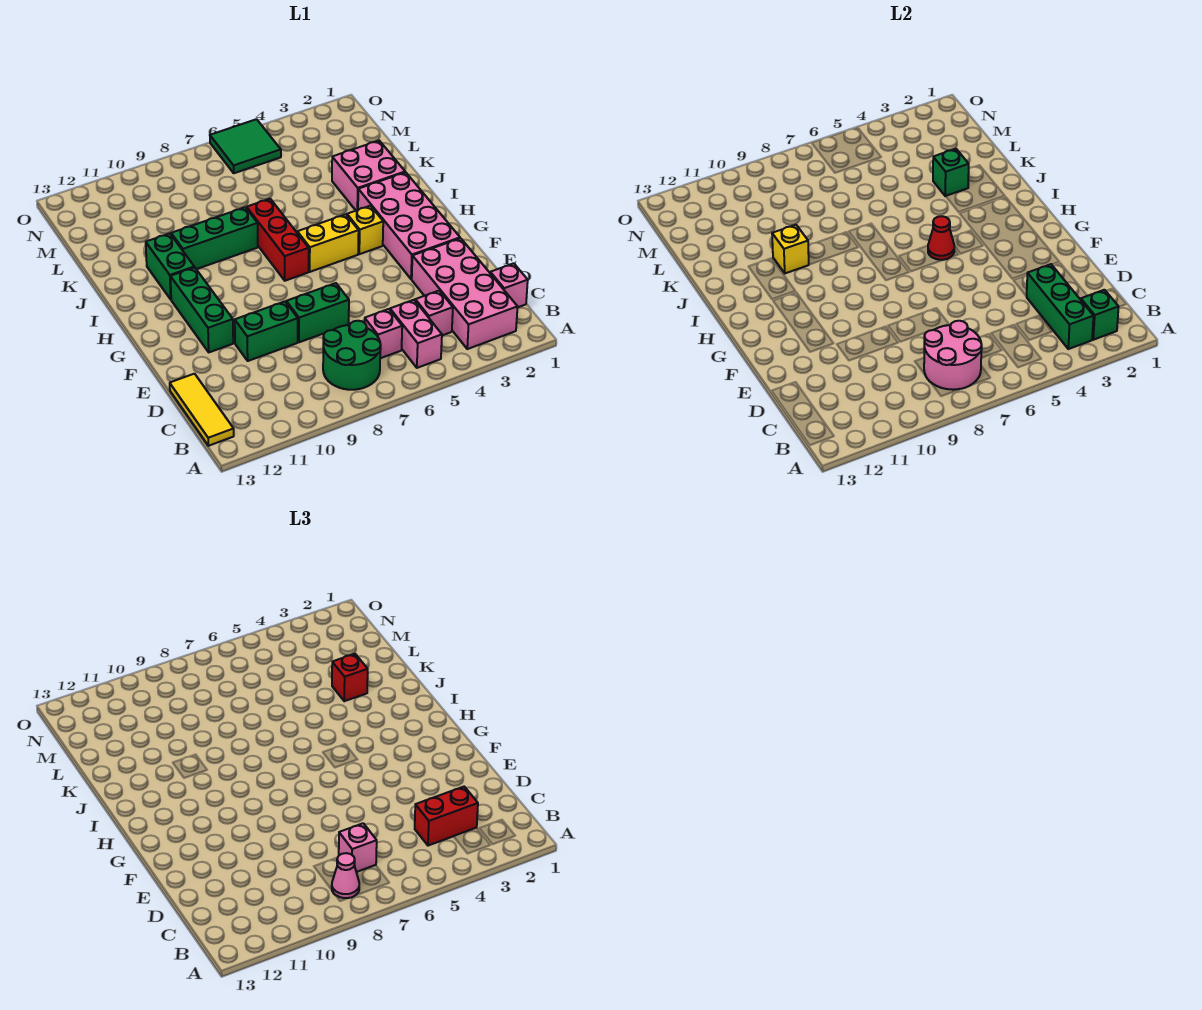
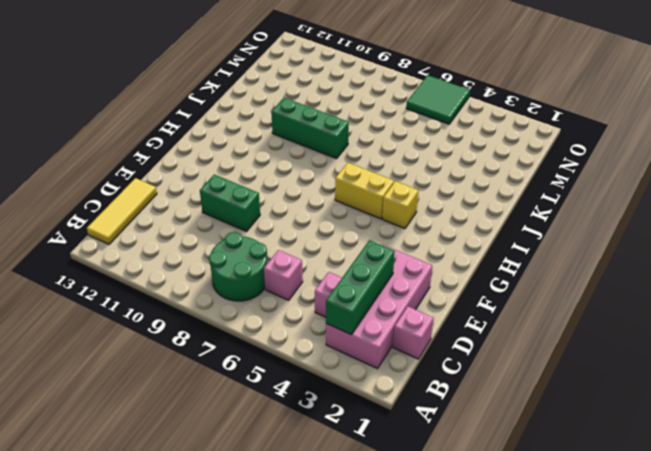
none -> pink 1x2 brick [390,300,442,368]
none -> green 1x2 brick [286,283,349,342]
none -> pink 2x4 brick [358,172,460,279]

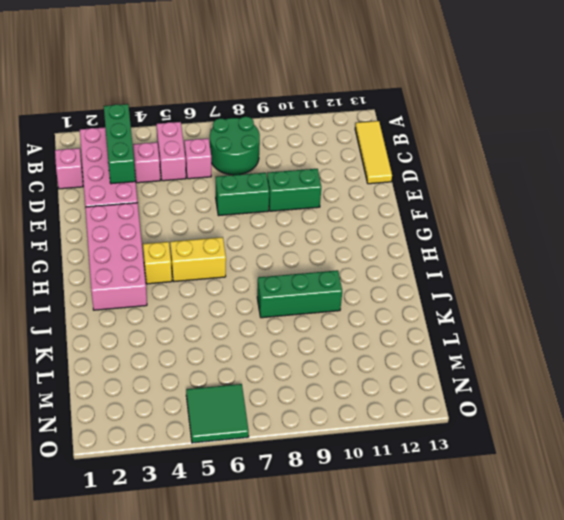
none -> green 1x3 brick [170,267,233,352]
none -> red 1x3 brick [247,199,309,281]
none -> green 1x2 brick [146,233,194,299]

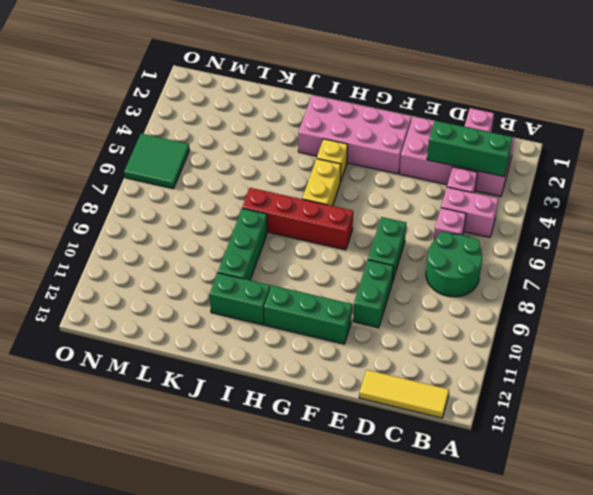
red 1x4 brick [242,188,353,250] -> red 1x3 brick [247,199,309,281]
none -> pink 2x2 brick [332,141,405,210]
none -> green 1x1 brick [1081,290,1119,340]
none -> pink 2x2 round brick [924,321,982,390]

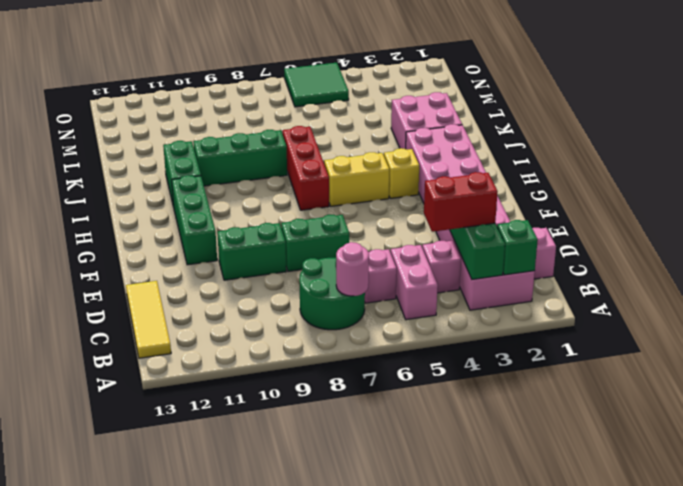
pink 1x1 round brick [336,242,369,296] -> pink 2x2 round brick [924,321,982,390]
none -> red 1x1 cone [928,216,954,260]
none -> yellow 1x1 brick [772,225,809,273]
none -> green 1x1 brick [933,149,969,196]

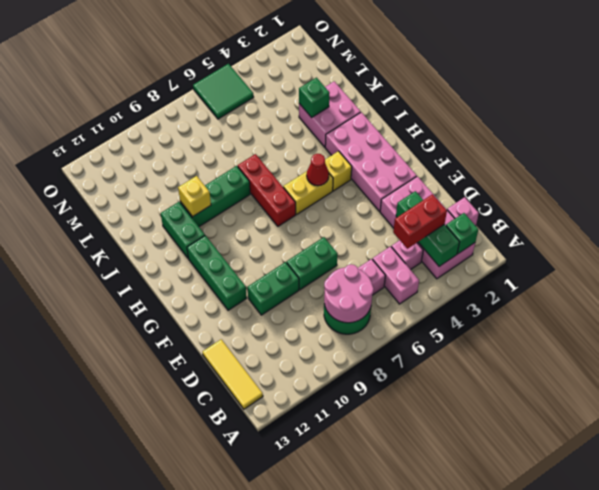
none -> pink 1x1 cone [332,853,359,898]
none -> pink 1x1 brick [339,823,377,872]
none -> red 1x1 brick [332,654,368,701]

